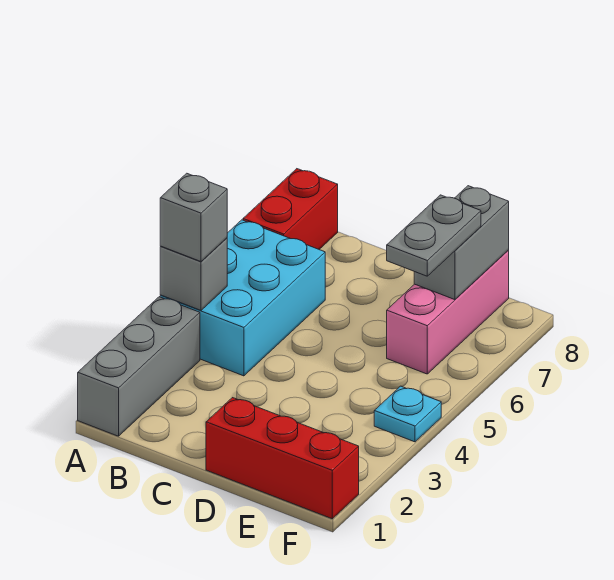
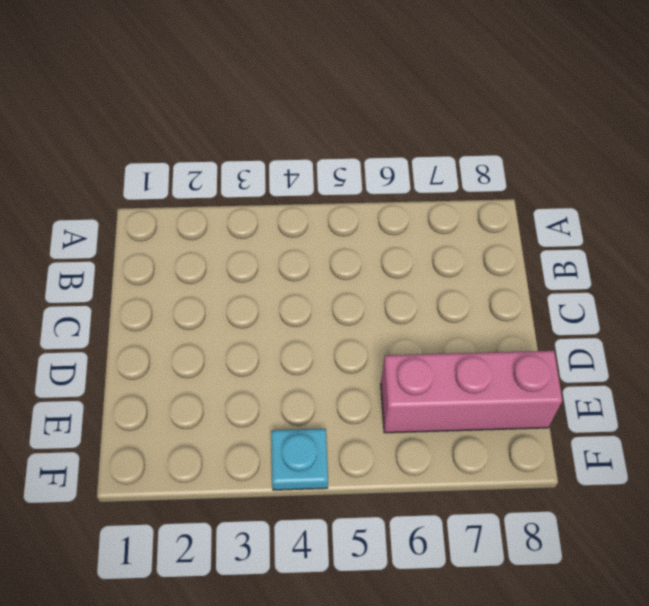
none -> grey 1x3 brick [78,297,200,436]
none -> cyan 2x3 brick [160,220,325,376]

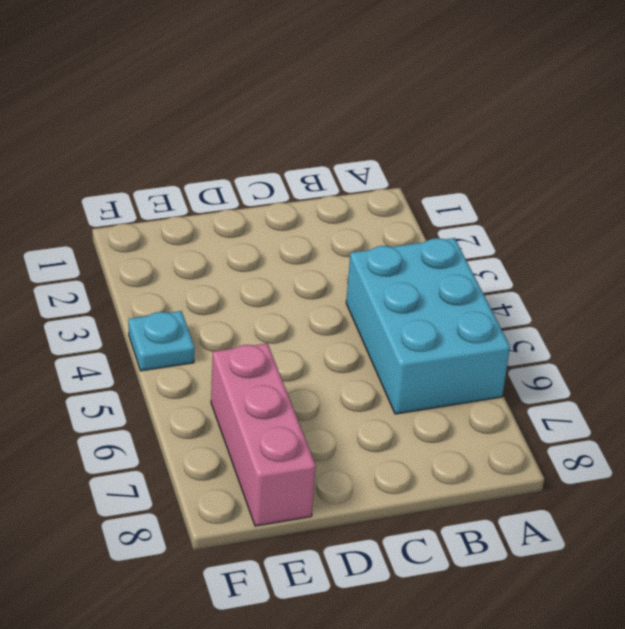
none -> grey 1x3 brick [78,297,200,436]
none -> red 1x2 brick [243,169,338,249]

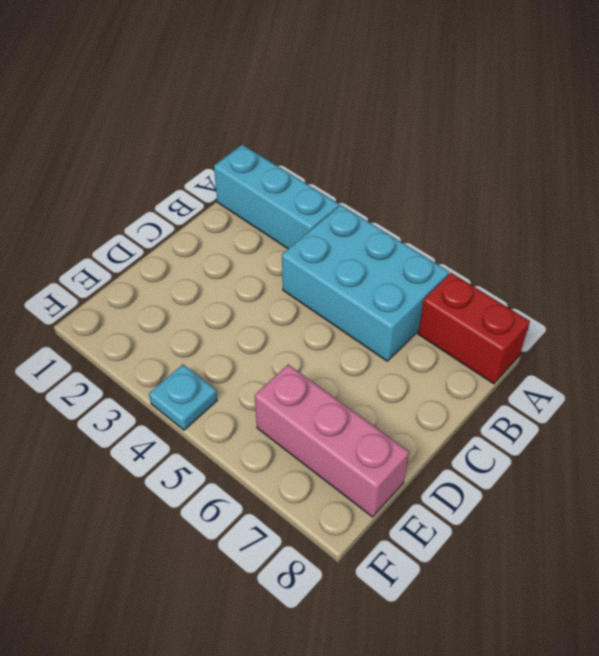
cyan 1x3 brick [214,145,339,249] -> grey 1x3 brick [78,297,200,436]
none -> red 1x3 brick [206,398,359,519]
none -> grey 1x1 brick [160,238,227,310]

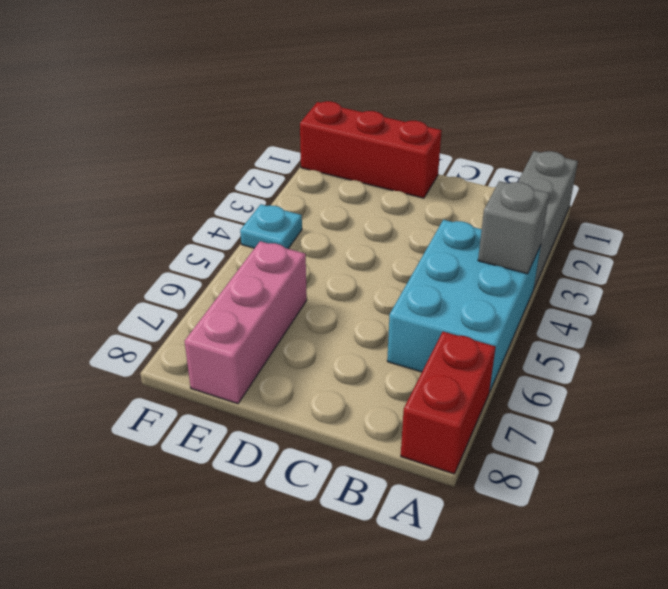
none -> grey 1x2 brick [414,186,509,300]
none -> grey 1x1 brick [160,173,227,261]

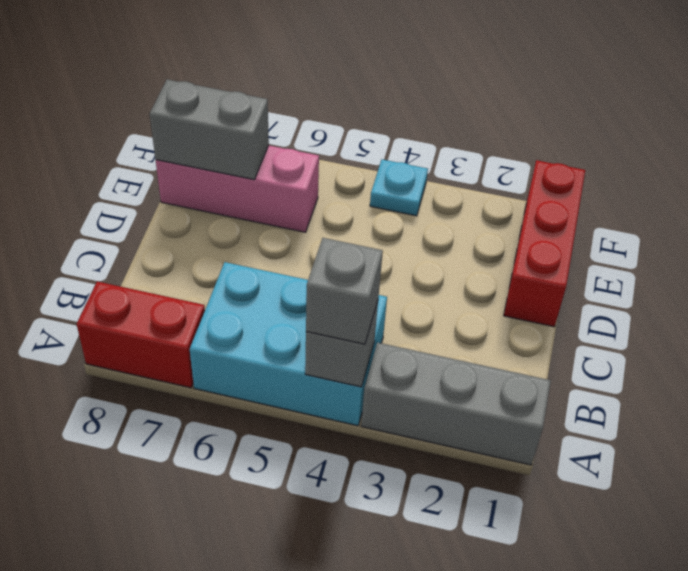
none -> grey 1x2 plate [387,195,481,276]

